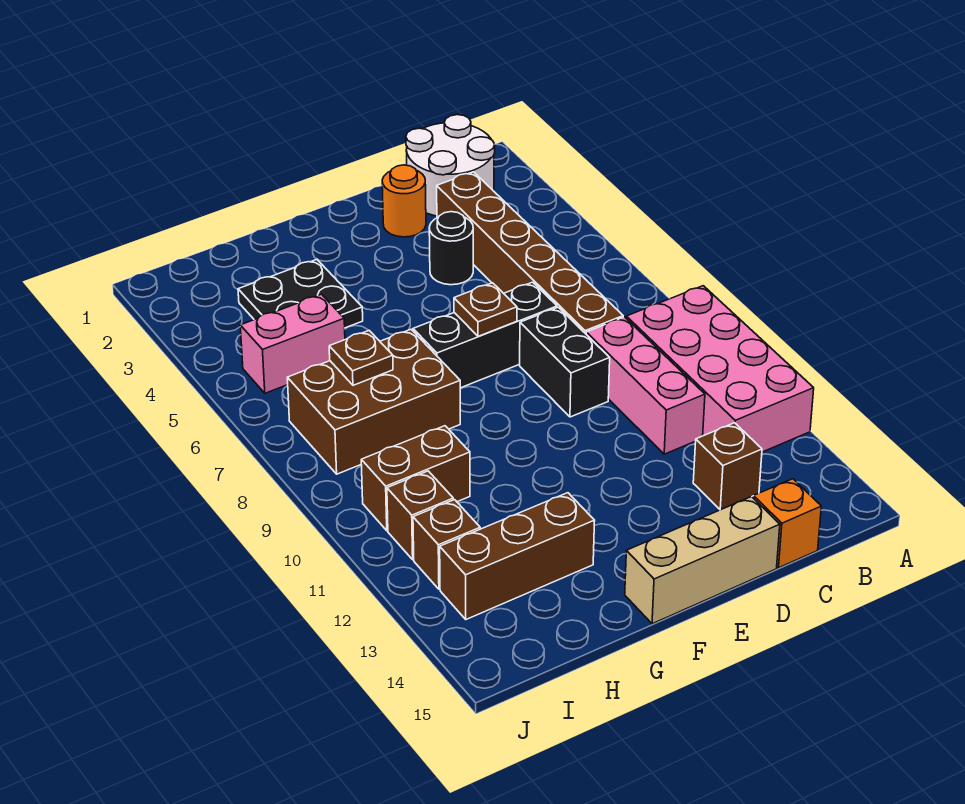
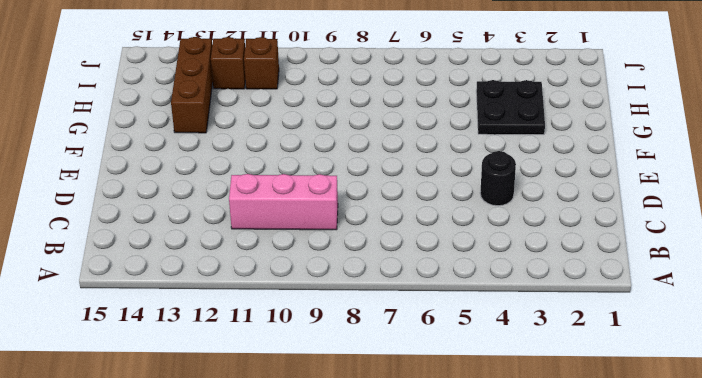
none -> pink 2x4 brick [626,286,814,452]
none -> white 2x2 round brick [406,115,495,216]
none -> brown 1x6 brick [437,172,623,334]

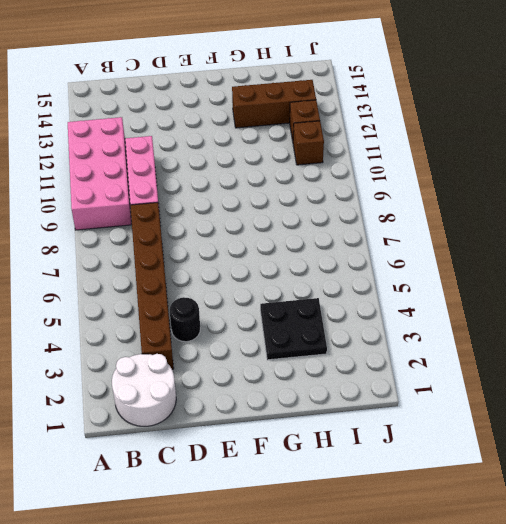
none -> brown 1x1 brick [693,423,762,510]
none -> orange 1x1 brick [753,479,821,568]
none -> orange 1x1 round brick [382,165,426,237]

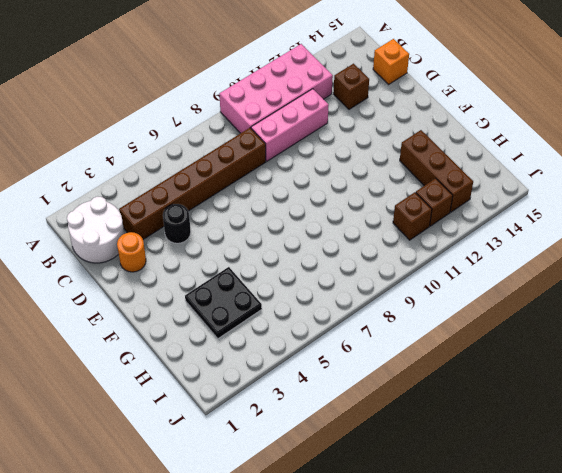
none -> black 1x3 brick [413,282,557,388]
none -> black 1x2 brick [520,307,610,417]
none -> tan 1x3 brick [625,497,780,624]

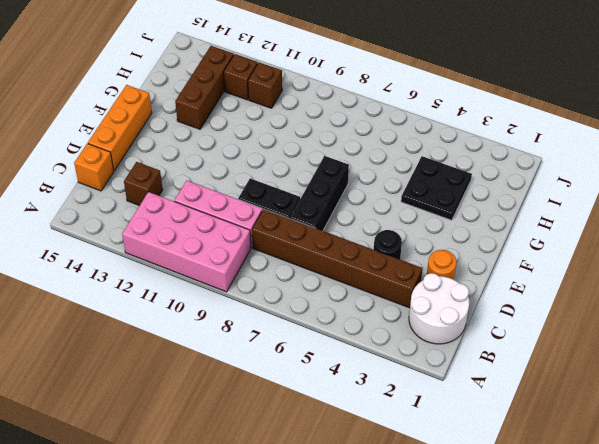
orange 1x3 brick [88,85,152,170] -> tan 1x3 brick [625,497,780,624]
none -> brown 2x3 brick [287,329,460,474]
none -> pink 1x2 brick [240,294,345,393]
none -> brown 1x2 brick [361,426,470,531]

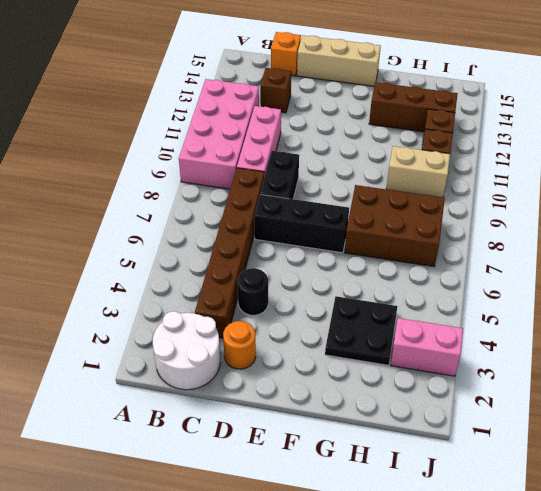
tan 1x2 brick [386,146,450,198] -> brown 1x2 brick [361,426,470,531]
pink 1x2 brick [391,318,463,376] -> pink 1x2 brick moved to [240,294,345,393]
none -> brown 1x1 plate [454,283,517,337]
none -> brown 1x1 plate [329,331,393,385]

